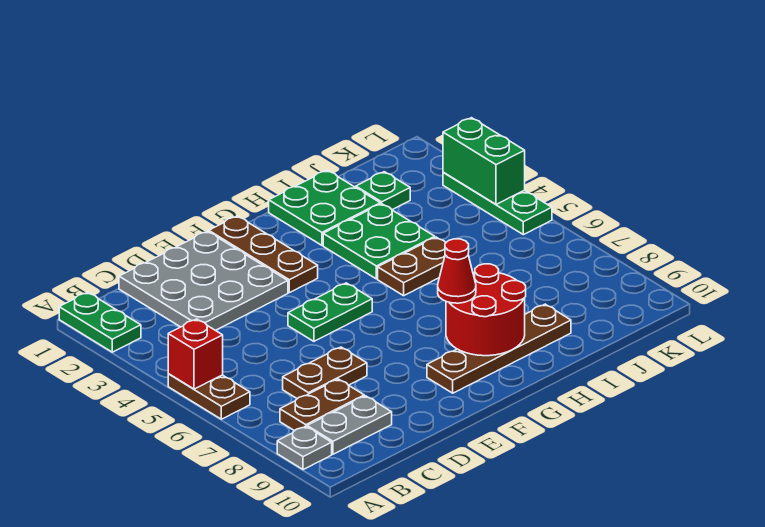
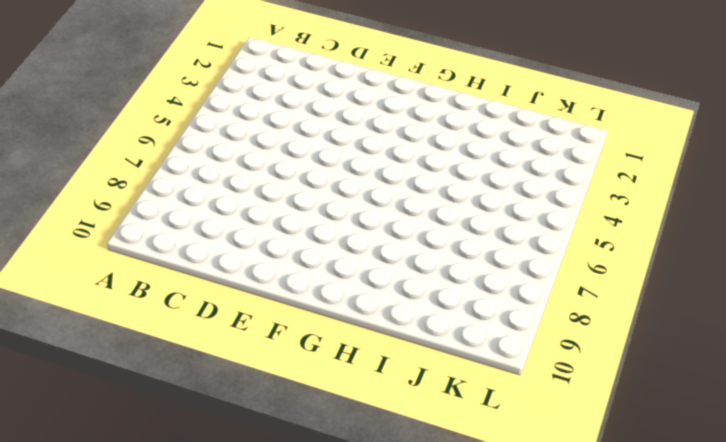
none -> green 1x2 plate [59,292,141,352]
none -> brown 1x2 plate [168,374,250,419]
none -> grey 1x1 plate [277,426,332,470]

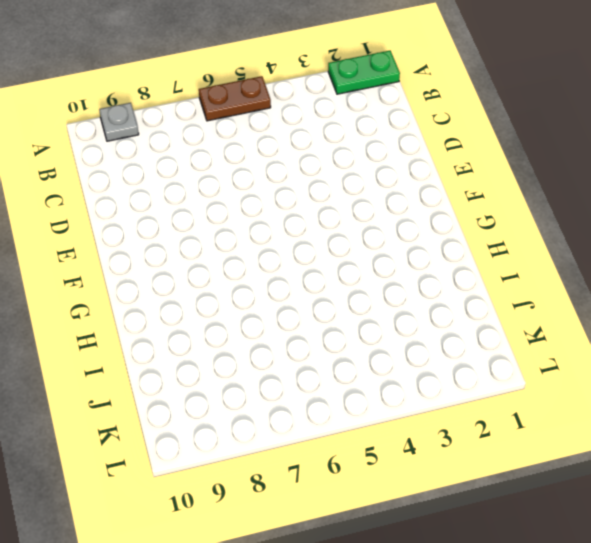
none -> brown 1x2 plate [280,379,364,431]
none -> grey 1x2 plate [307,396,392,454]
none -> grey 3x3 plate [119,231,288,330]

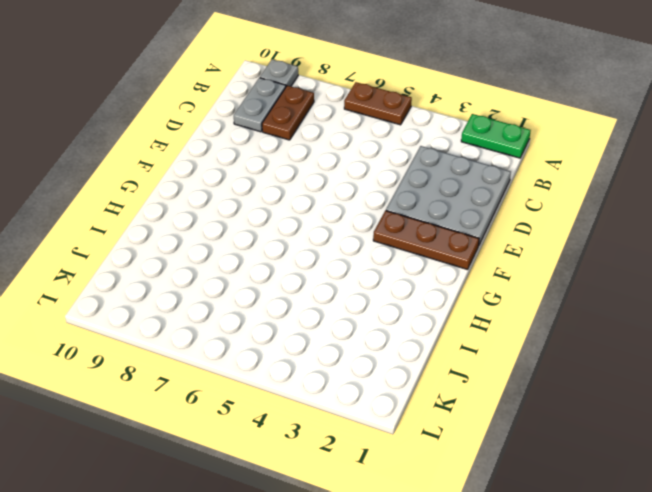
none -> brown 1x2 plate [283,347,367,399]
none -> green 1x2 plate [288,283,372,341]
none -> brown 1x4 plate [427,304,571,393]

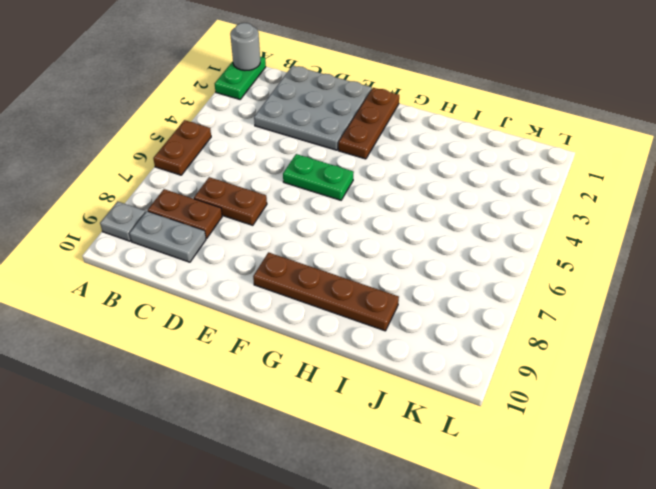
grey 1x1 round brick [230,23,260,70] -> none
none -> green 2x2 plate [269,170,380,245]
none -> green 2x2 plate [323,204,435,279]
none -> brown 1x2 plate [378,237,446,296]

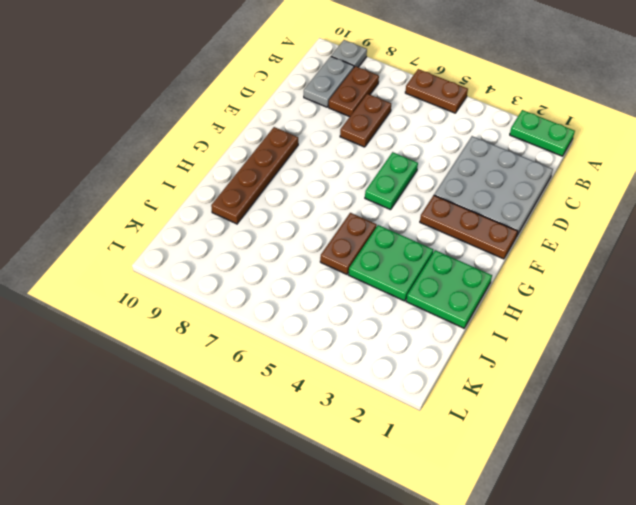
none -> green 1x1 plate [356,172,410,210]
none -> green 1x3 plate [443,172,552,235]
none -> red 1x1 brick [168,319,223,389]

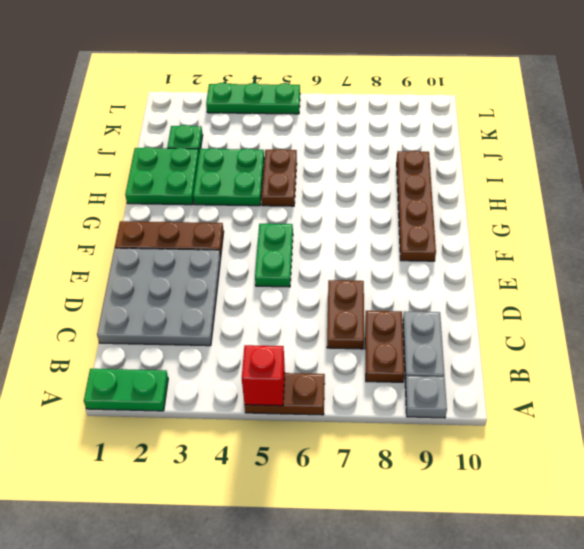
none -> red 2x2 round brick [446,264,526,356]
none -> green 1x2 brick [443,118,525,204]
none -> red 1x1 cone [438,239,476,303]

